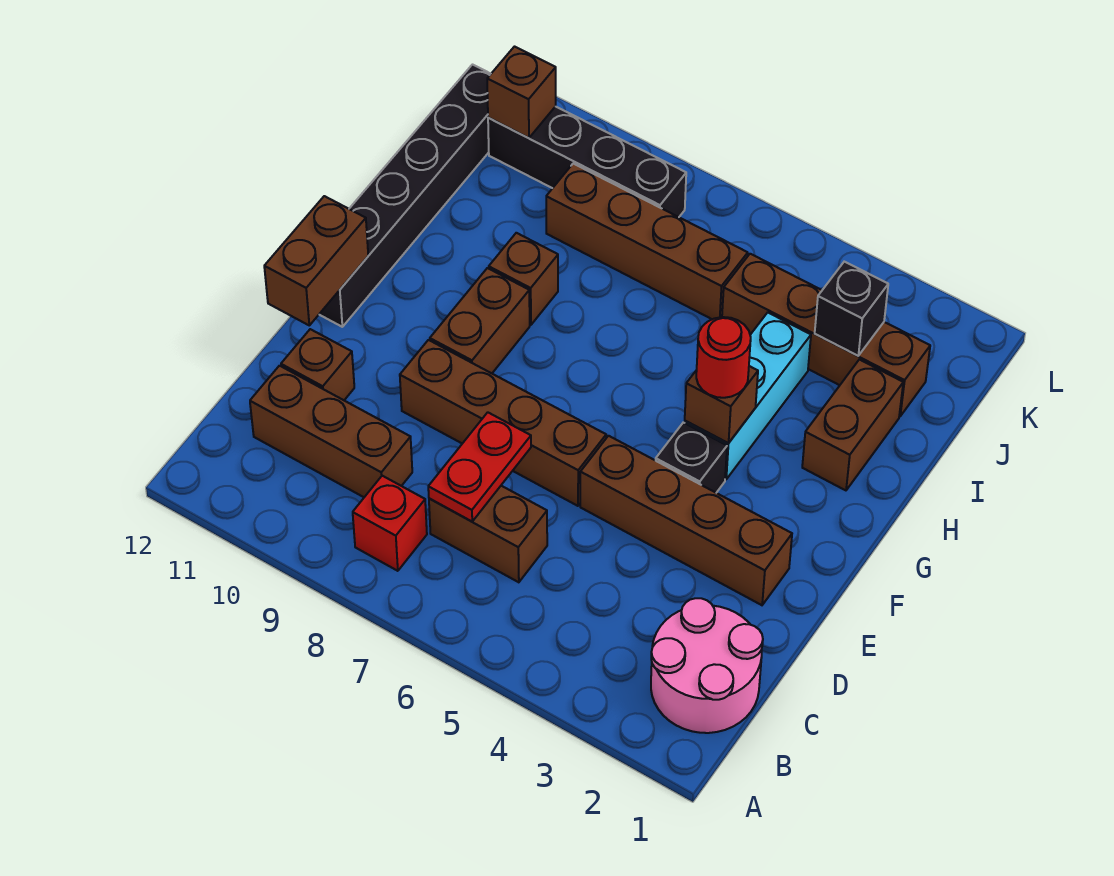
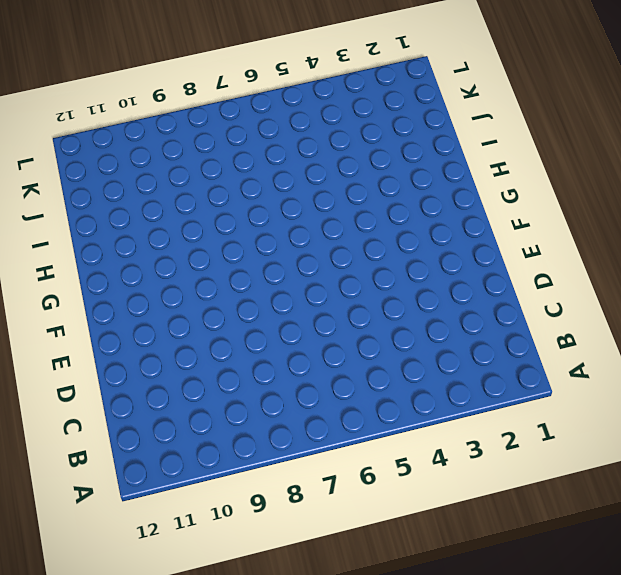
none -> pink 2x2 round brick [651,598,763,733]
none -> red 1x1 brick [353,476,427,571]
none -> brown 1x2 brick [429,486,547,582]

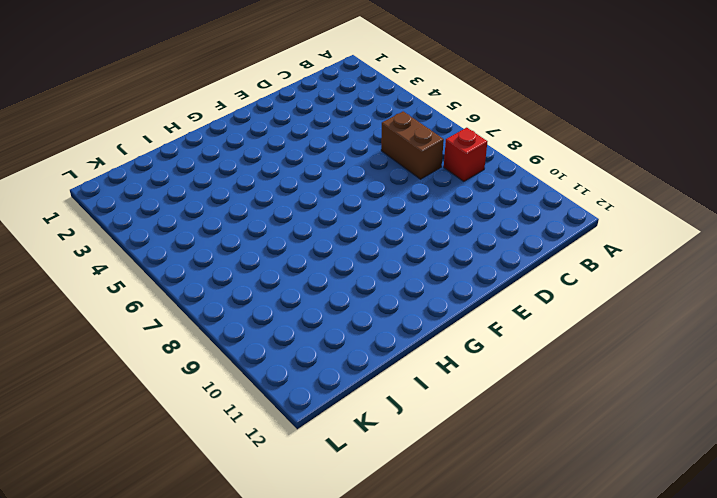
none -> pink 2x2 round brick [651,598,763,733]
none -> brown 1x3 brick [250,366,412,497]
none -> brown 1x1 brick [281,329,354,400]

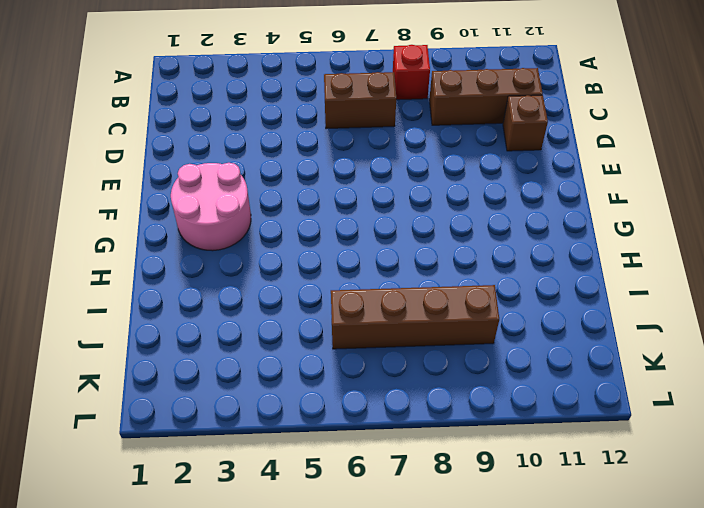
pink 2x2 round brick [171,163,251,251] -> pink 2x2 round brick moved to [651,598,763,733]
none -> brown 1x4 brick [580,436,792,605]
none -> brown 1x4 brick [400,340,606,506]
none -> black 1x1 brick [656,423,727,493]

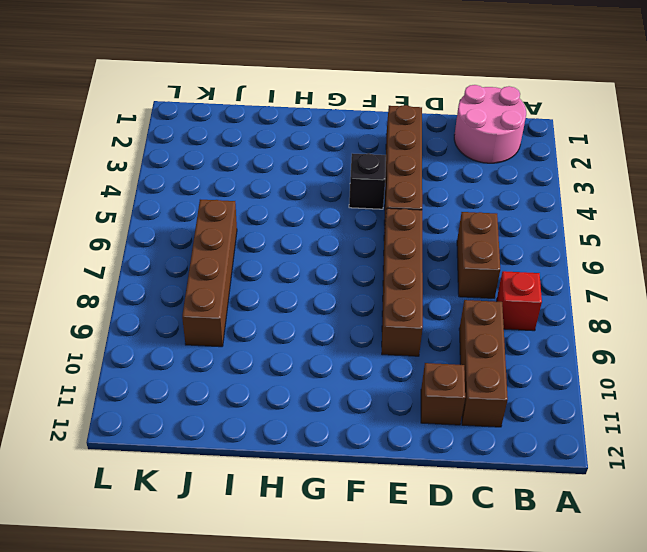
none -> brown 1x2 brick [430,268,530,373]
none -> black 1x6 brick [319,65,490,327]
none -> cyan 1x3 brick [685,313,811,479]

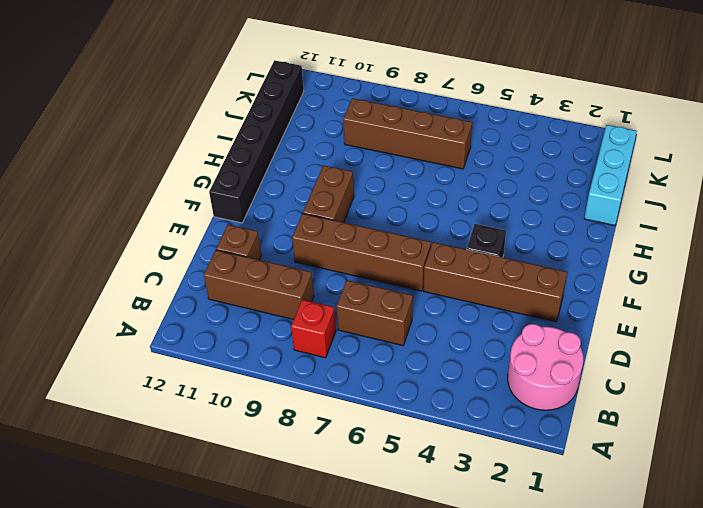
cyan 1x3 brick [584,125,637,225] -> cyan 1x3 brick moved to [685,313,811,479]
none -> brown 1x2 brick [802,359,903,490]
none -> brown 1x1 brick [489,233,558,325]
none -> brown 1x4 brick [722,254,930,416]

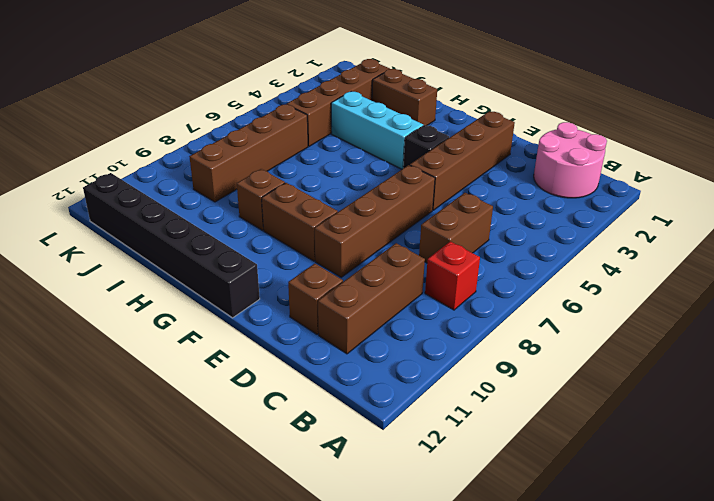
none -> black 1x4 brick [488,106,686,217]
none -> red 1x2 plate [428,412,531,522]
none -> brown 1x2 brick [264,196,368,325]

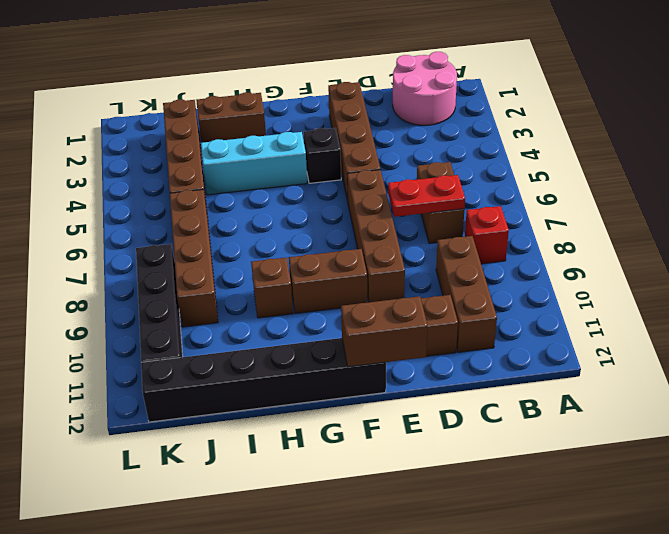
none -> brown 1x1 brick [685,366,758,443]
none -> black 1x1 brick [815,262,888,356]
none -> brown 1x1 brick [487,47,556,138]

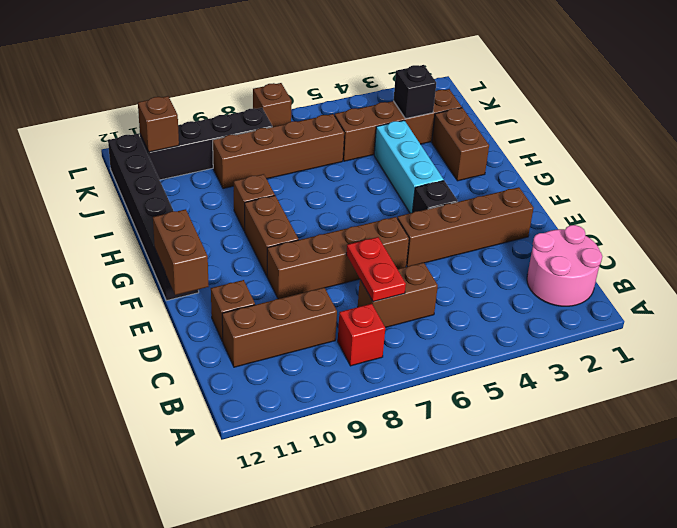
brown 1x1 brick [253,83,292,127] -> brown 1x1 brick moved to [685,366,758,443]
none -> red 1x1 round brick [696,317,751,398]

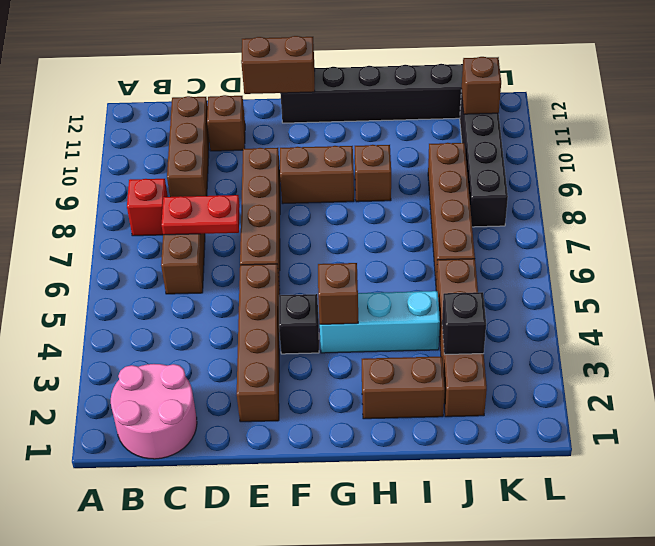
none -> red 1x1 round brick [696,317,751,398]

